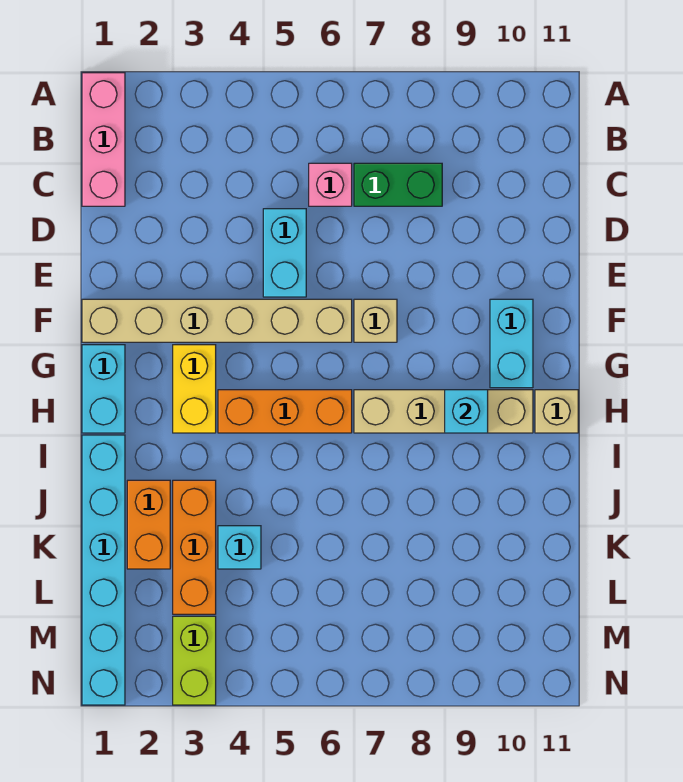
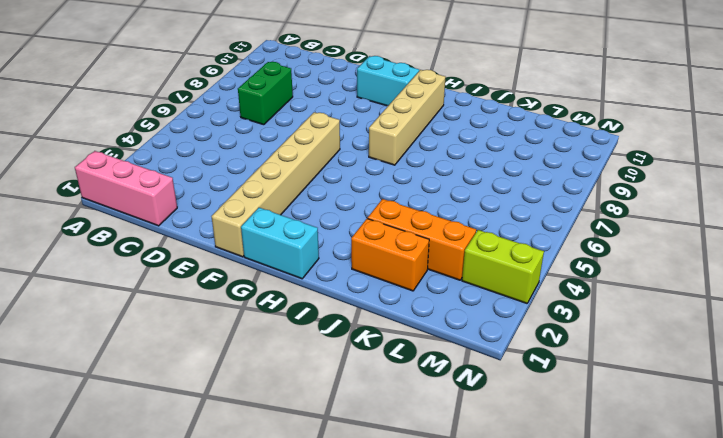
none -> pink 1x1 brick [309,163,352,206]
none -> cyan 1x2 brick [263,209,306,297]
none -> tan 1x1 brick [354,299,397,342]

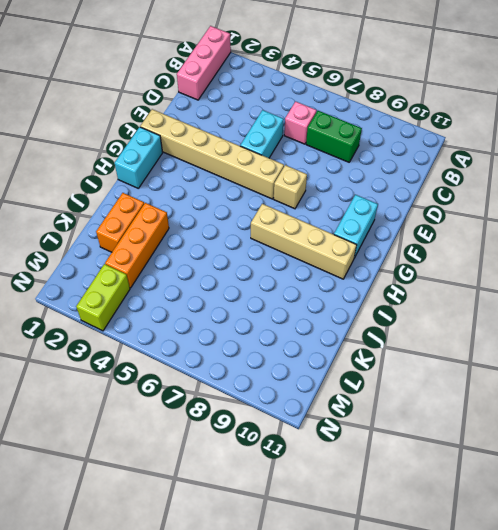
none -> yellow 1x2 brick [173,345,216,433]
none -> orange 1x3 brick [218,390,352,433]
none -> tan 1x1 brick [535,390,578,433]

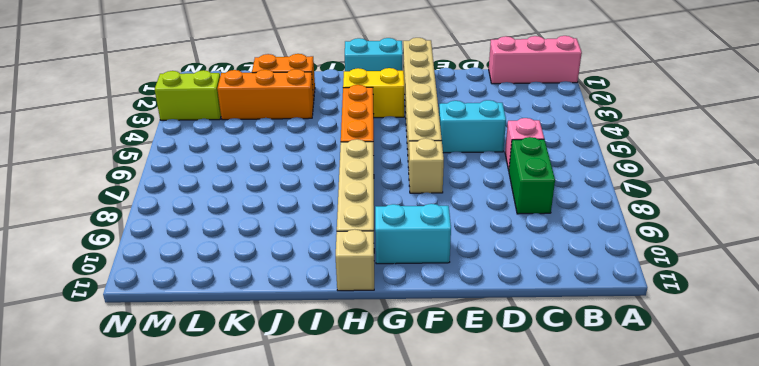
none -> cyan 1x6 brick [82,435,125,705]
none -> cyan 1x1 brick [218,526,261,569]
none -> cyan 1x1 brick [445,390,488,433]

